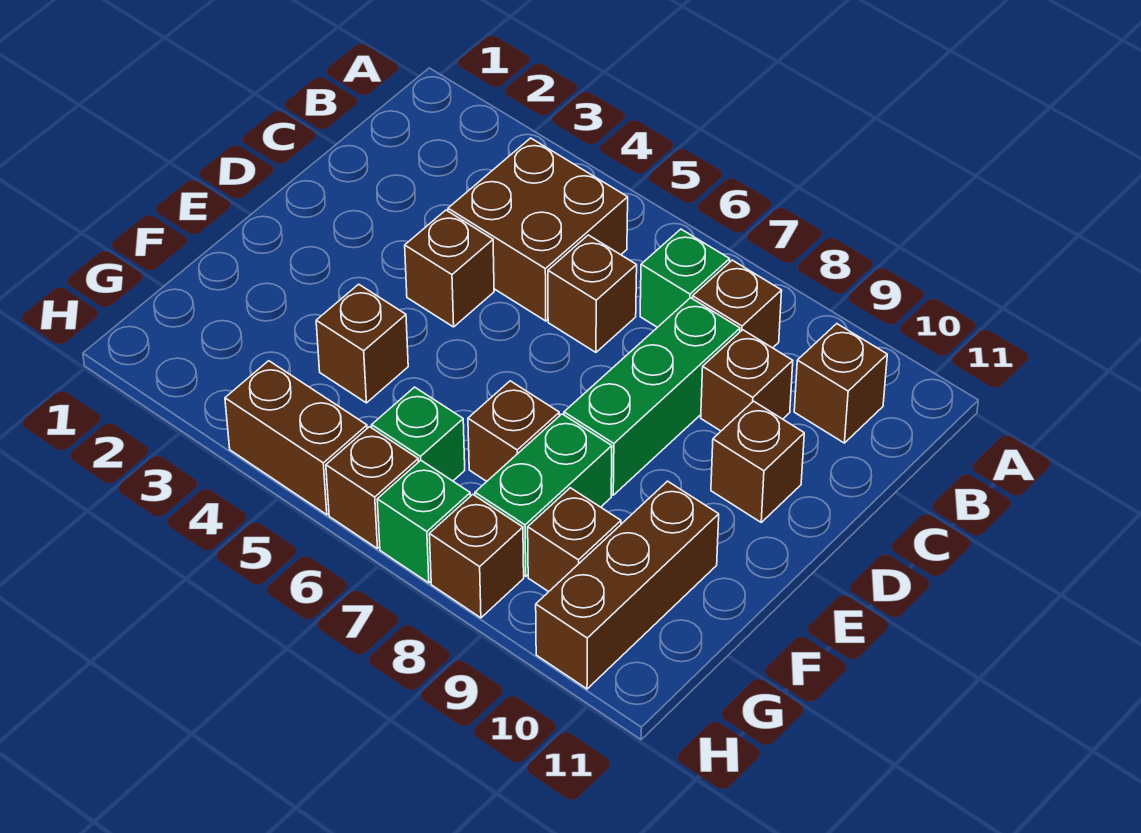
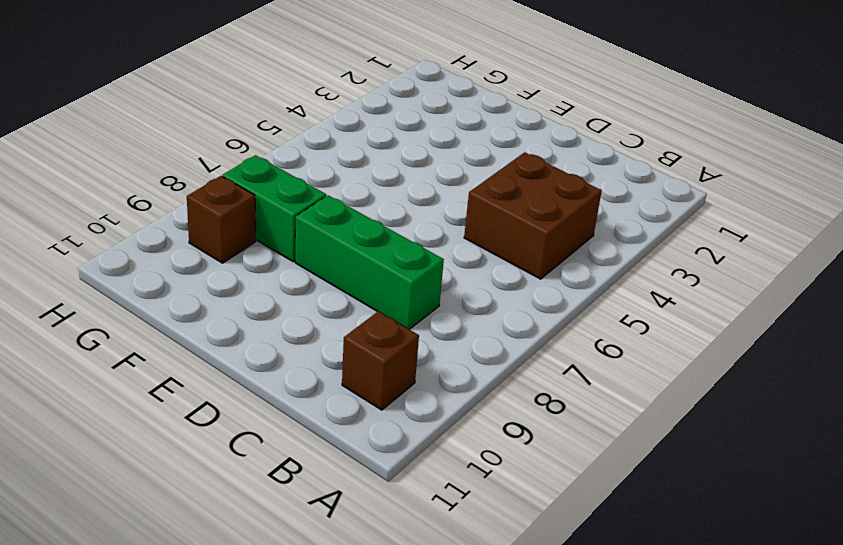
none -> green 1x1 brick [640,229,730,327]
none -> brown 1x1 brick [692,260,782,348]
none -> brown 1x1 brick [548,235,637,352]

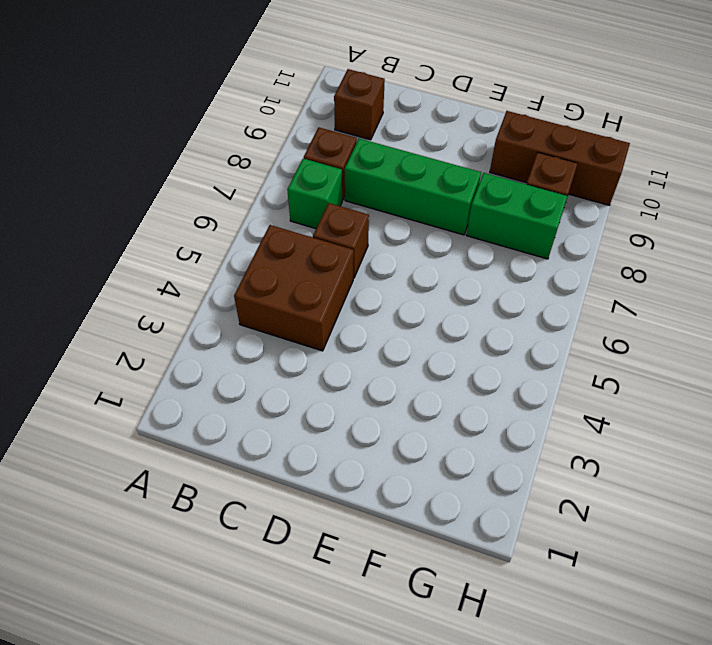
none -> brown 1x1 brick [701,330,793,431]
none -> brown 1x1 brick [405,210,494,327]
none -> brown 1x1 brick [711,401,804,522]

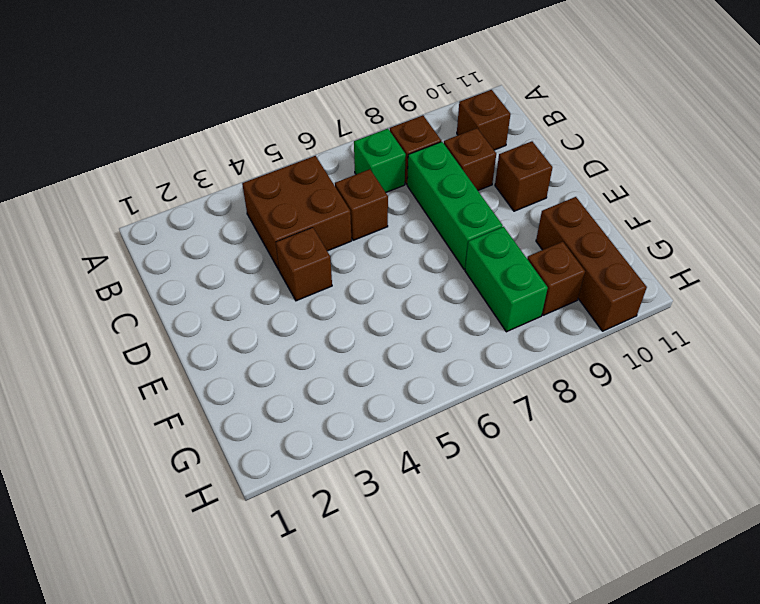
none -> brown 1x1 brick [316,284,408,403]
none -> brown 1x1 brick [468,381,559,481]
none -> green 1x1 brick [372,387,465,481]

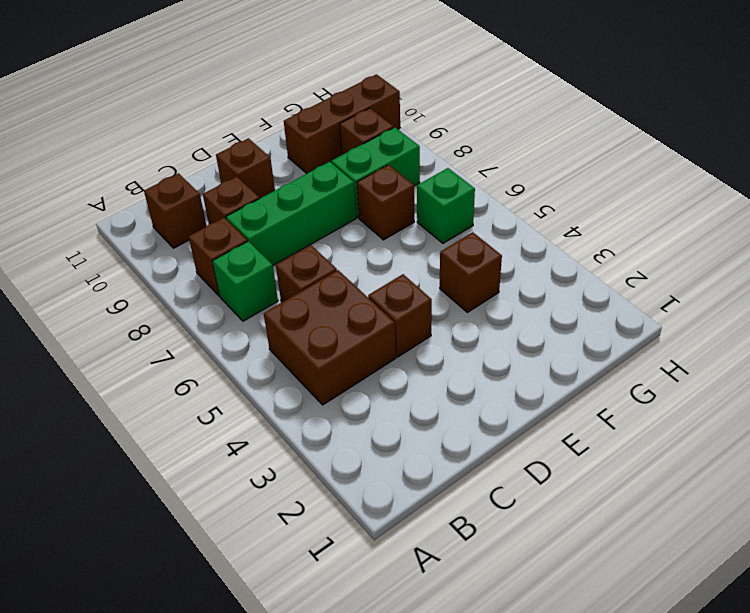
none -> brown 1x2 brick [225,361,367,515]
none -> brown 1x1 brick [326,427,418,549]
none -> green 1x1 brick [377,460,470,583]

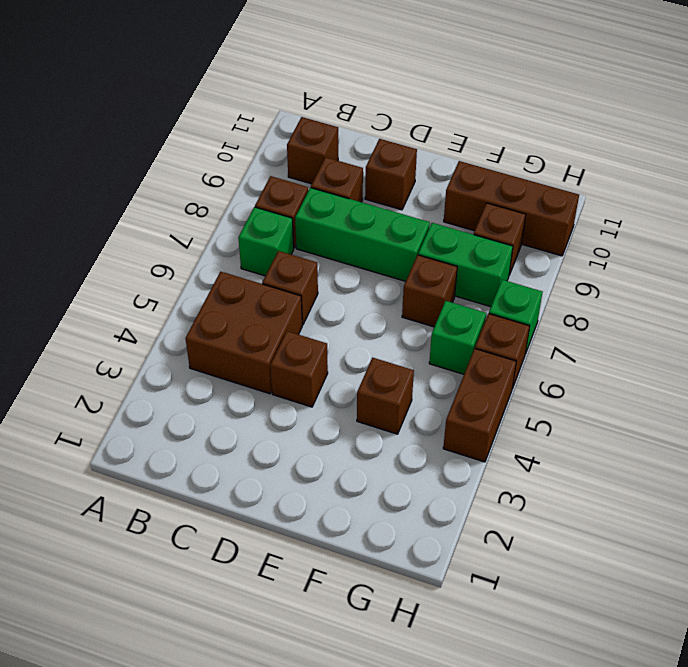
none -> brown 1x1 brick [429,495,524,618]

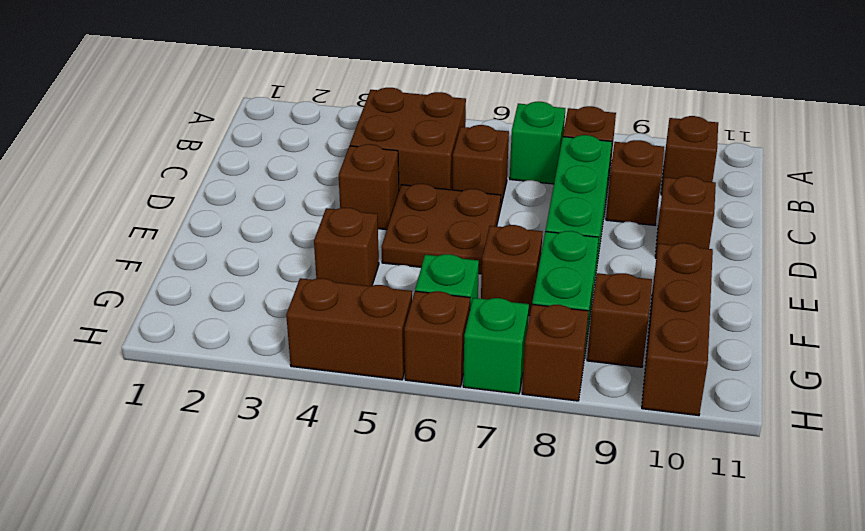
brown 2x2 plate [382,184,501,274] -> none

